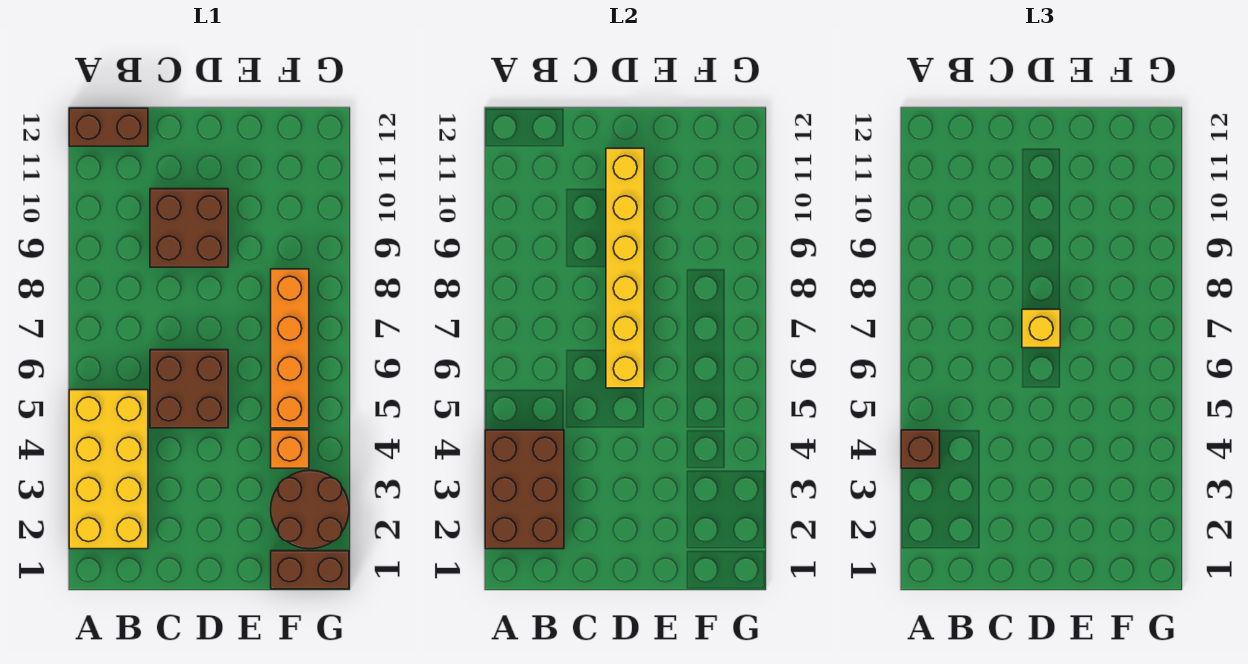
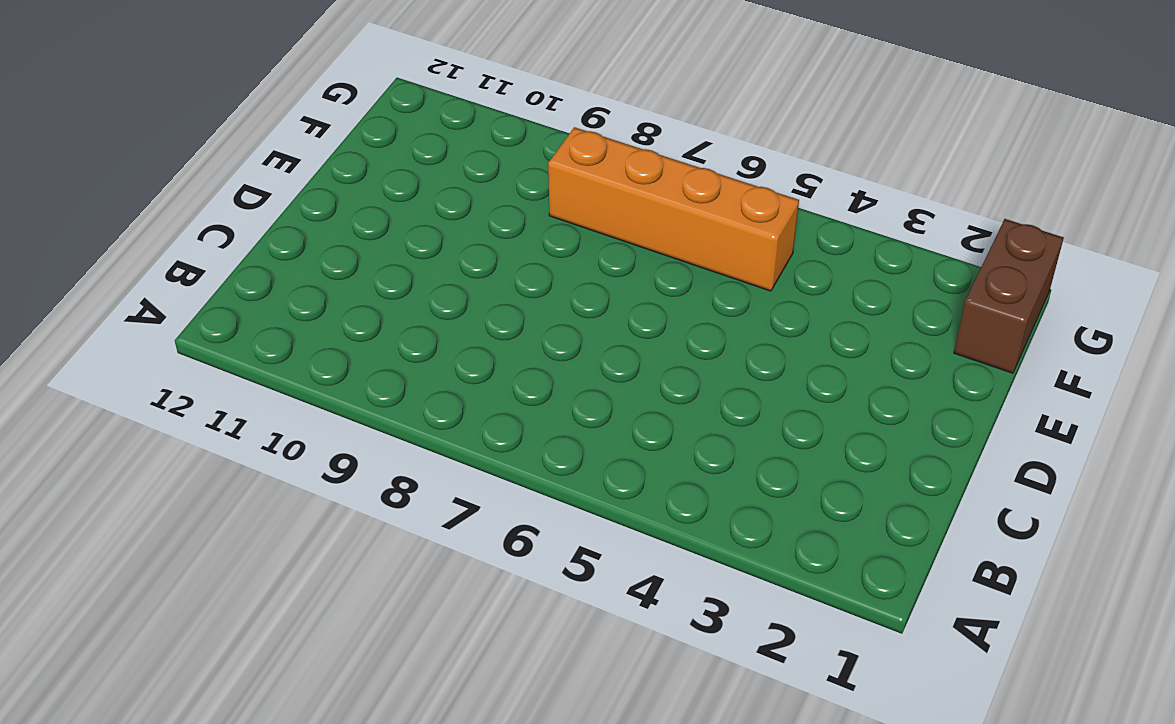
none -> yellow 2x4 brick [69,390,148,549]
none -> brown 1x2 brick [69,108,148,146]
none -> brown 2x2 brick [150,350,228,428]

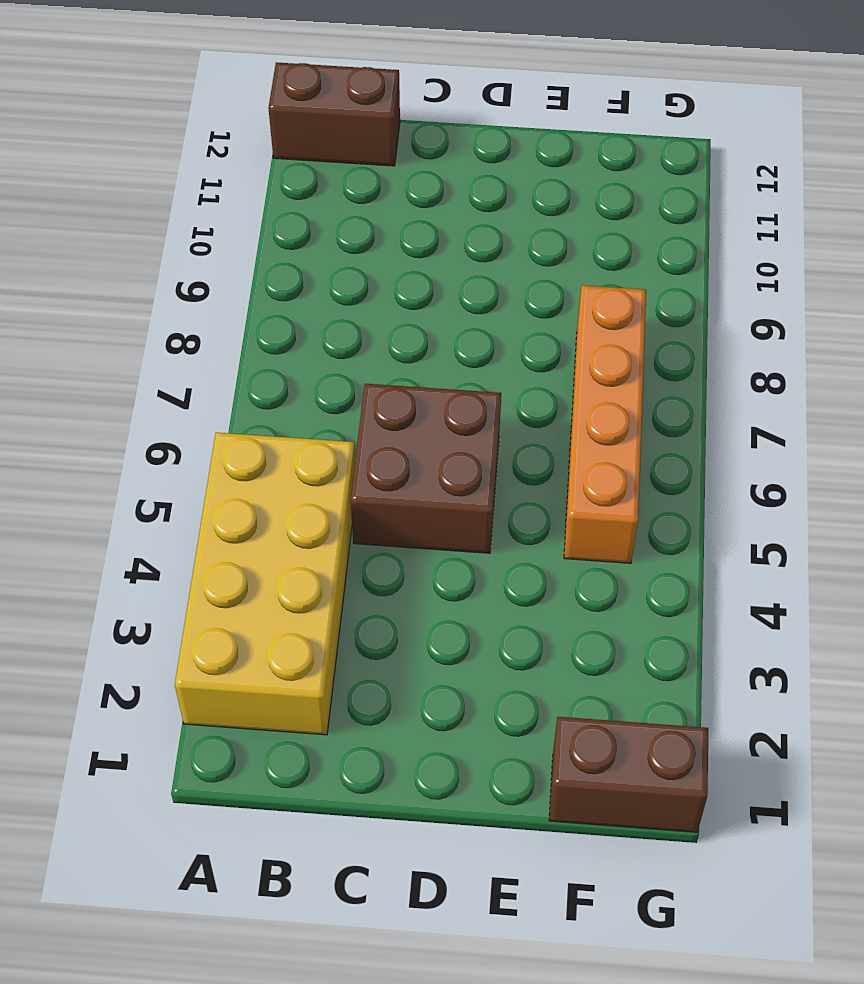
none -> brown 2x2 brick [150,189,228,267]
none -> brown 2x2 round brick [271,470,349,549]
none -> orange 1x1 brick [271,430,309,468]

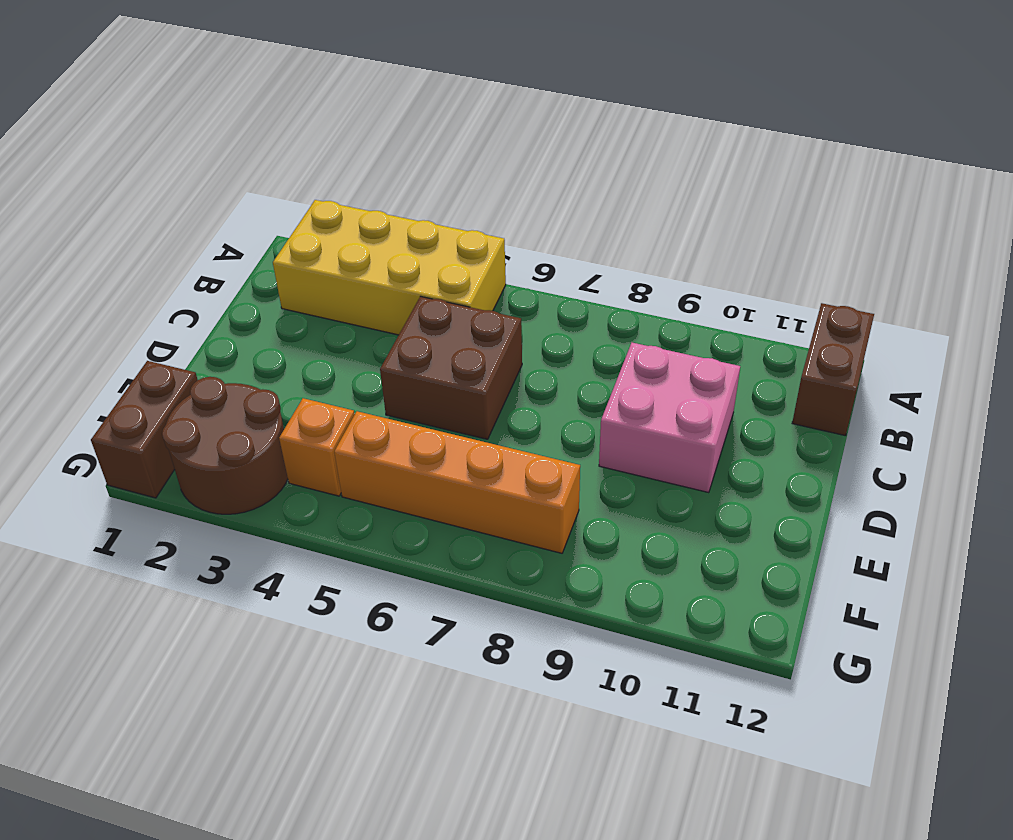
pink 2x2 brick [599,343,740,493] -> brown 2x2 brick [150,189,228,267]
none -> brown 2x3 brick [485,430,564,549]
none -> yellow 1x6 brick [606,148,644,388]
none -> brown 1x1 brick [901,430,940,468]

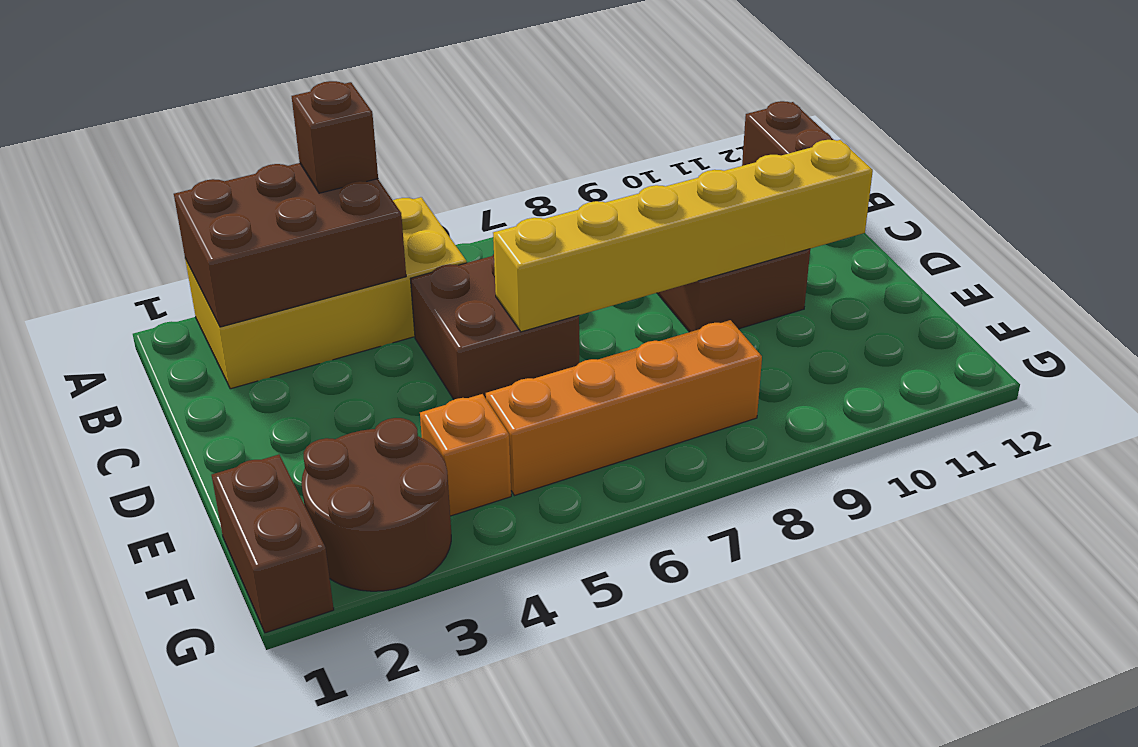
none -> yellow 1x1 brick [1022,309,1060,348]

